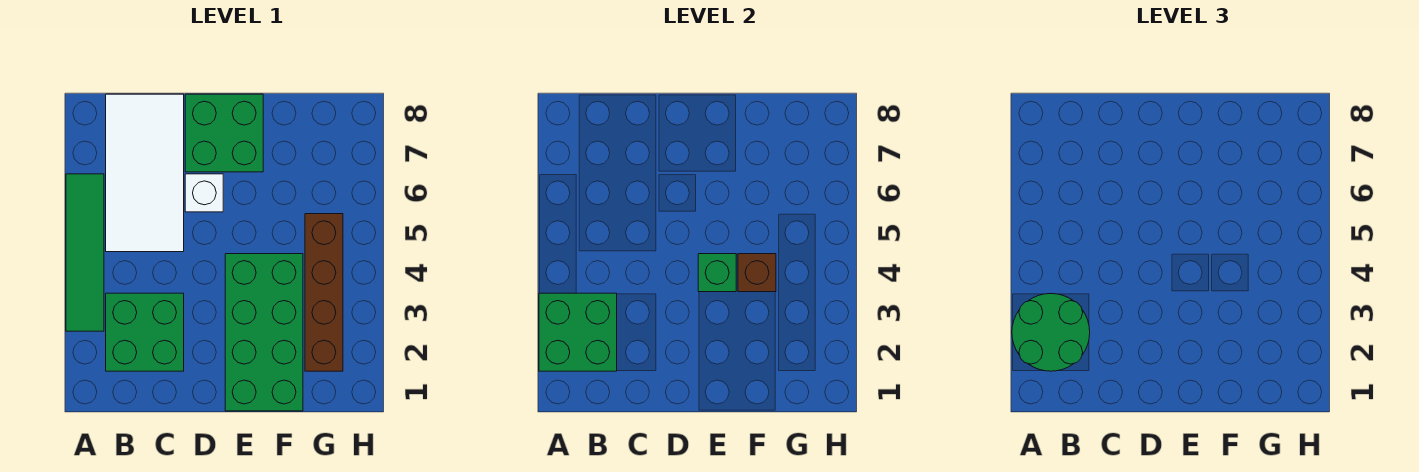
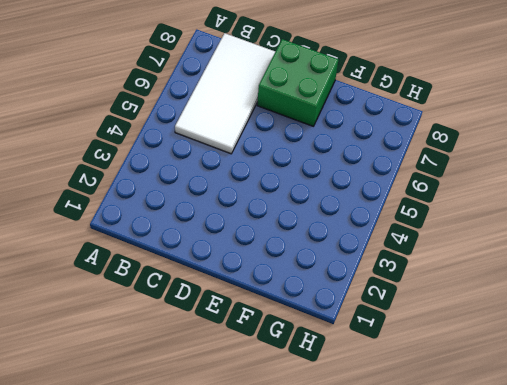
none -> green 1x4 tile [66,174,104,331]
none -> green 2x2 brick [106,293,184,371]

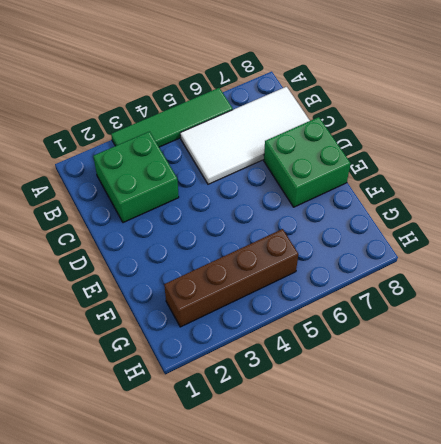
none -> white 1x1 brick [185,174,223,212]
none -> green 2x4 brick [225,254,303,411]

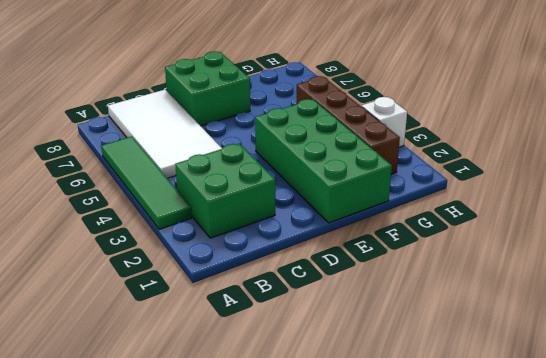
white 1x1 brick [361,97,407,147] -> white 1x1 brick moved to [185,174,223,212]
none -> green 2x2 brick [539,293,617,371]
none -> green 1x1 brick [698,254,736,292]

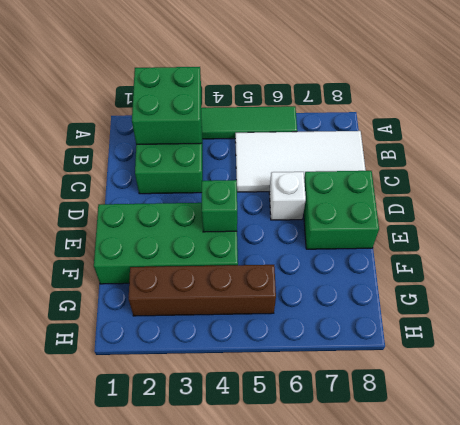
none -> brown 1x1 brick [738,254,776,292]
none -> green 2x2 round brick [1012,294,1090,371]

